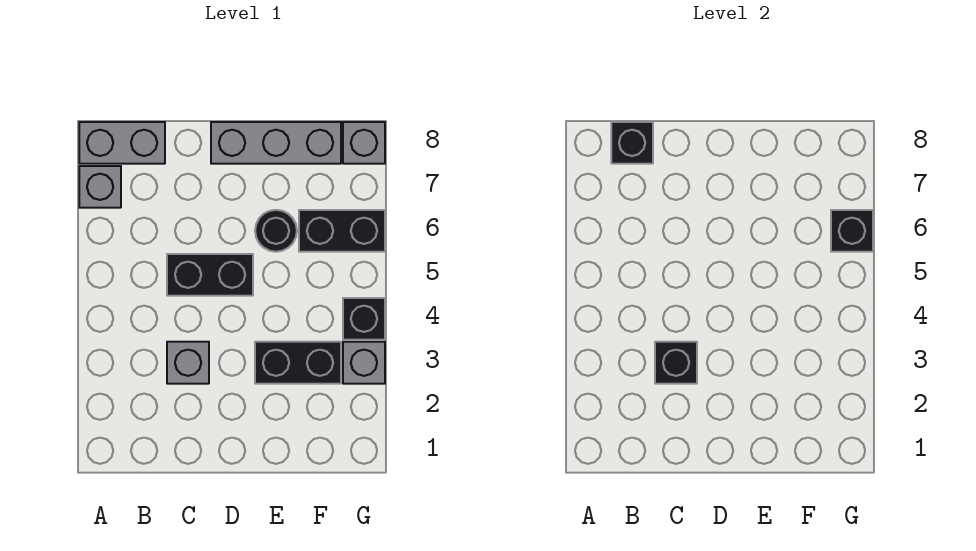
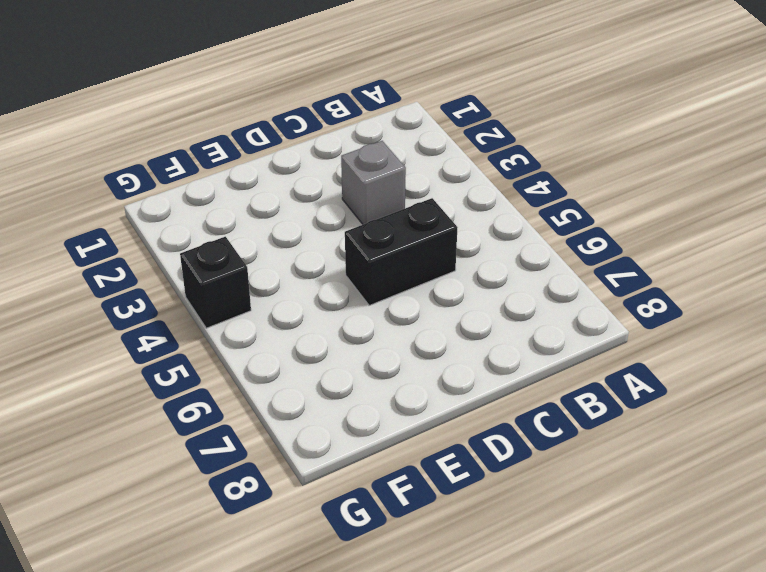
none -> grey 1x1 brick [79,166,121,208]
none -> grey 1x2 brick [79,122,165,164]
none -> grey 1x3 brick [211,122,341,164]

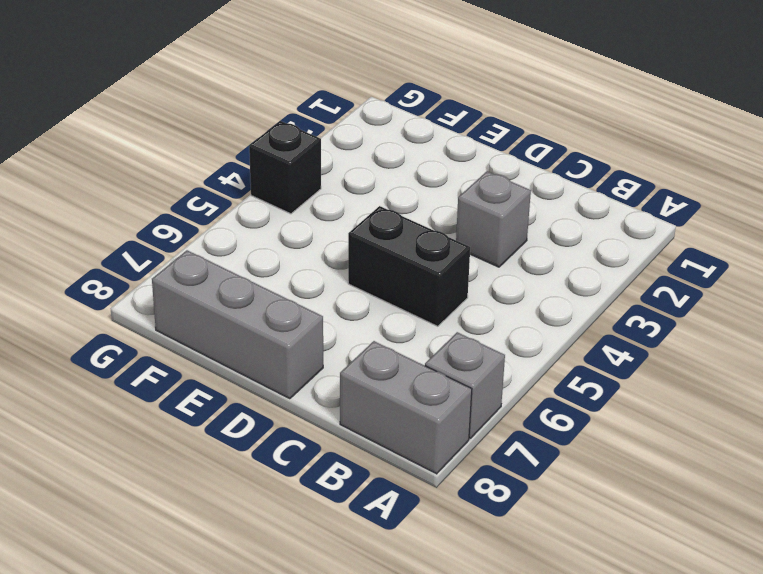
none -> black 1x2 brick [255,342,341,384]
none -> black 1x1 round brick [255,210,297,252]
none -> black 1x2 brick [299,210,385,252]

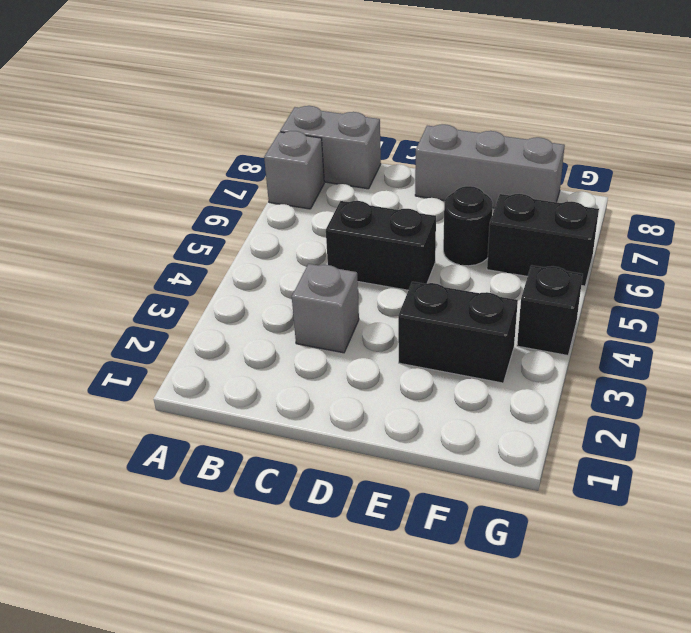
none -> grey 1x1 brick [343,342,385,384]
none -> grey 1x1 brick [343,122,385,164]
none -> black 1x1 brick [611,122,653,164]

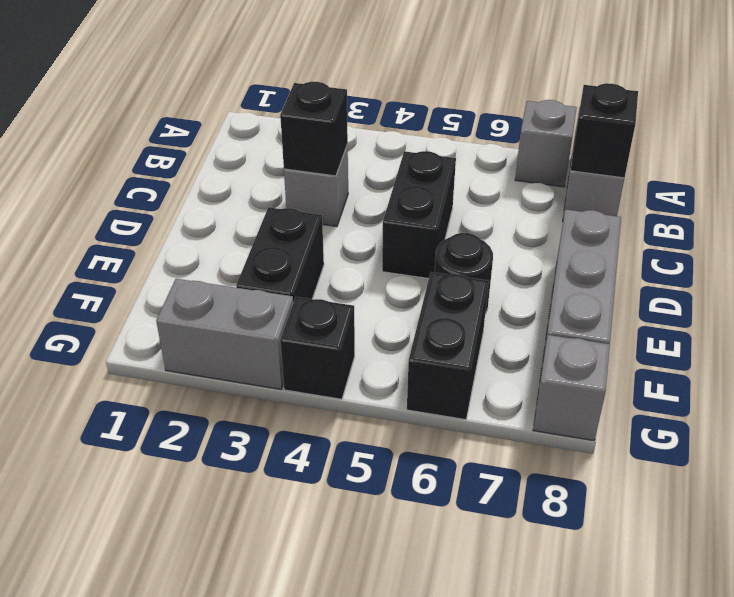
grey 1x2 brick [156,279,293,389] -> grey 1x1 brick [343,342,385,384]
none -> black 1x1 brick [831,210,873,252]

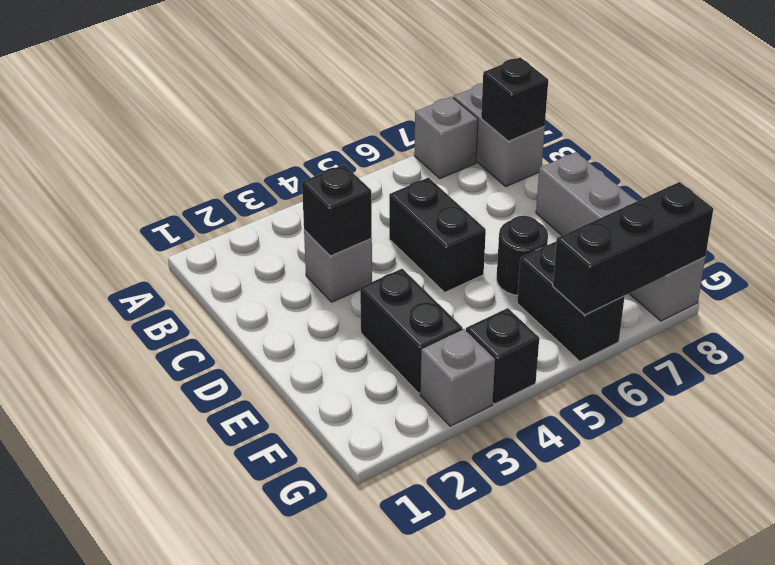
black 1x3 brick [553,182,713,315] -> black 1x1 brick [831,210,873,252]

